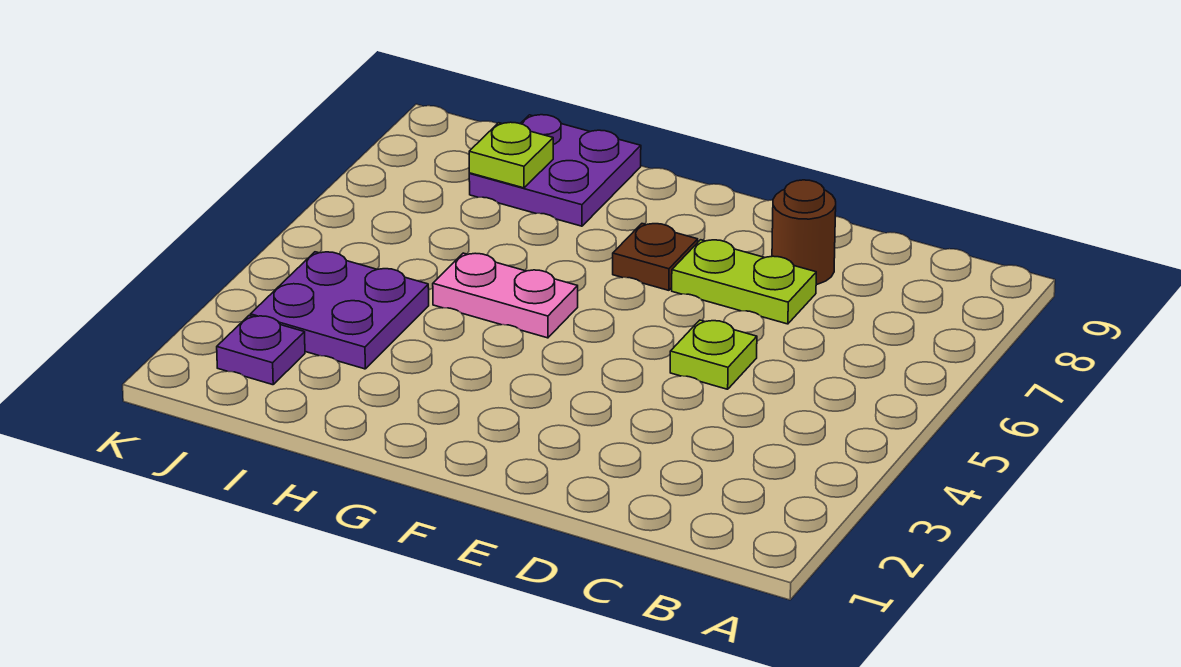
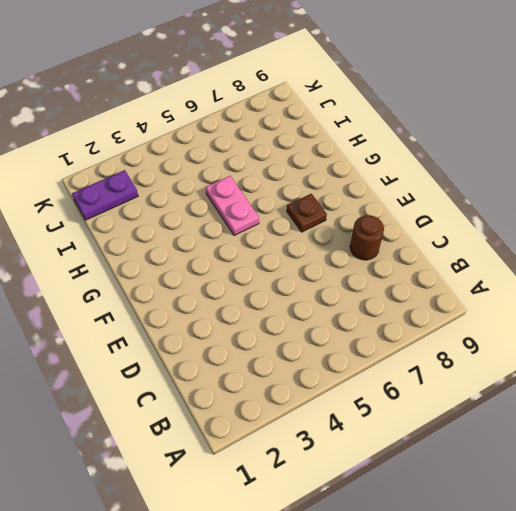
purple 1x2 plate [72,170,138,220] -> purple 1x1 plate [217,316,305,385]
none -> lime 1x1 plate [670,320,757,389]
none -> lime 1x2 plate [672,240,816,324]

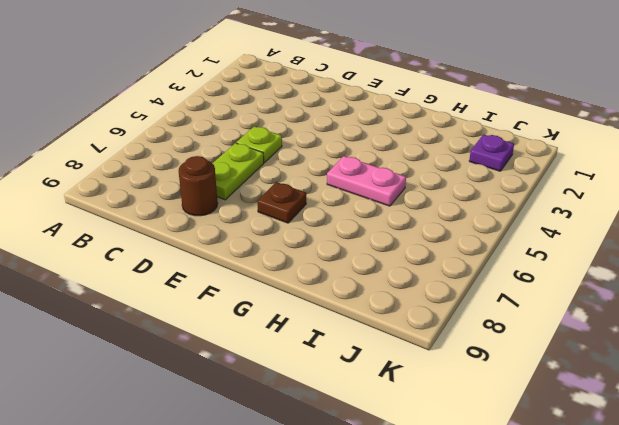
lime 1x2 plate [212,143,264,200] -> lime 1x2 plate turned to [672,240,816,324]
none -> purple 2x2 plate [469,115,641,226]
none -> purple 2x2 plate [250,252,429,369]

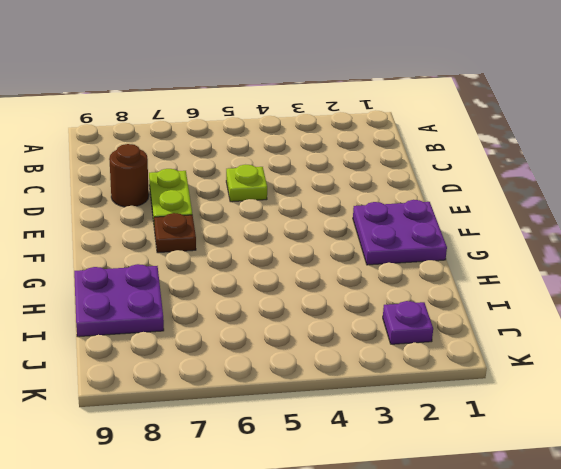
purple 2x2 plate [353,200,447,265] -> purple 2x2 plate moved to [250,252,429,369]
none -> pink 1x2 plate [433,253,578,338]
none -> lime 1x1 plate [469,122,553,188]

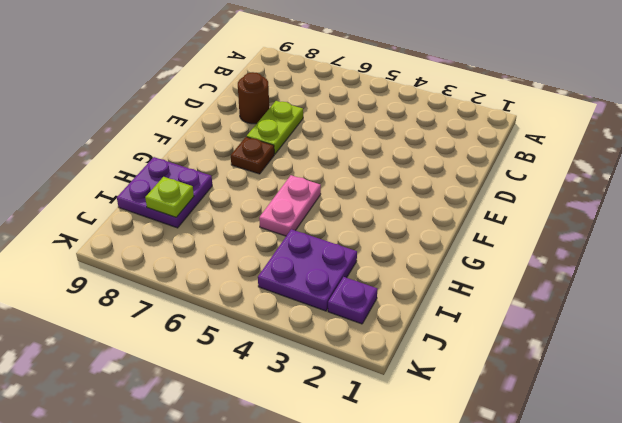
none -> lime 1x1 plate [670,320,757,389]

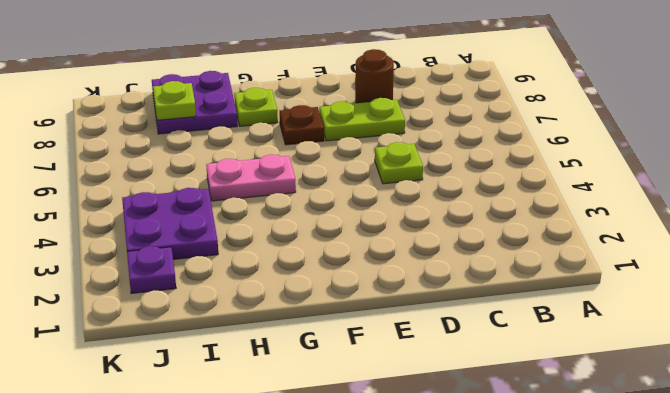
lime 1x1 plate [234,88,278,126] -> none

